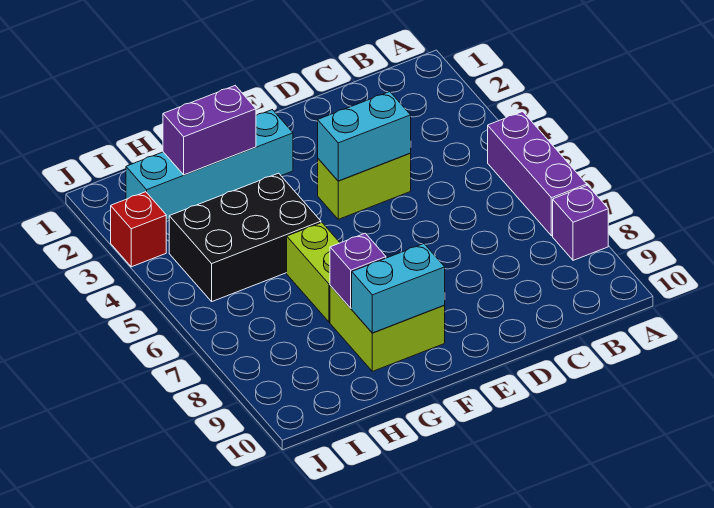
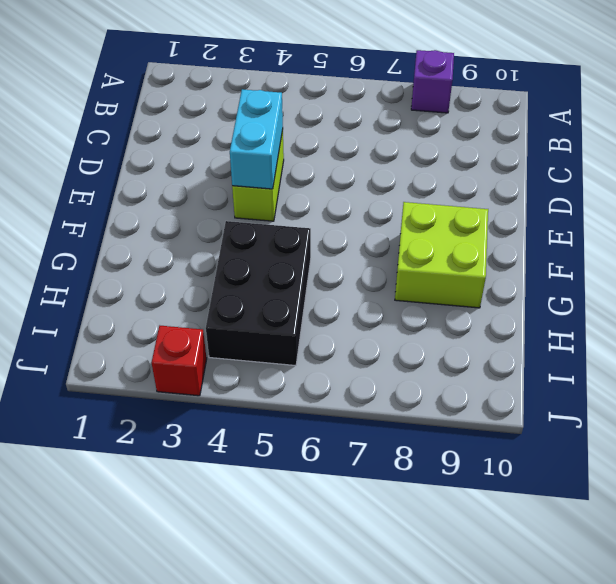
none -> purple 1x3 brick [488,112,587,236]
none -> cyan 1x4 brick [126,110,293,220]
none -> lime 1x2 brick [287,223,340,322]

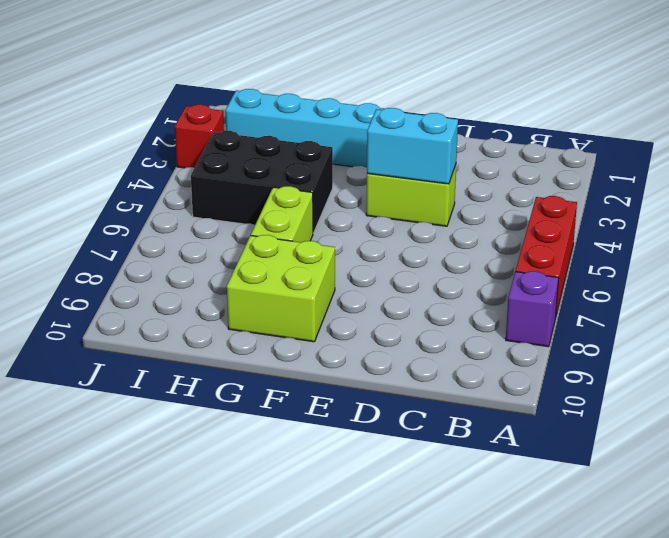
red 1x3 brick [516,196,577,318] -> purple 1x3 brick [488,112,587,236]
none -> cyan 1x2 brick [352,244,445,333]
none -> purple 1x2 brick [163,86,256,175]
none -> purple 1x1 brick [330,233,386,308]

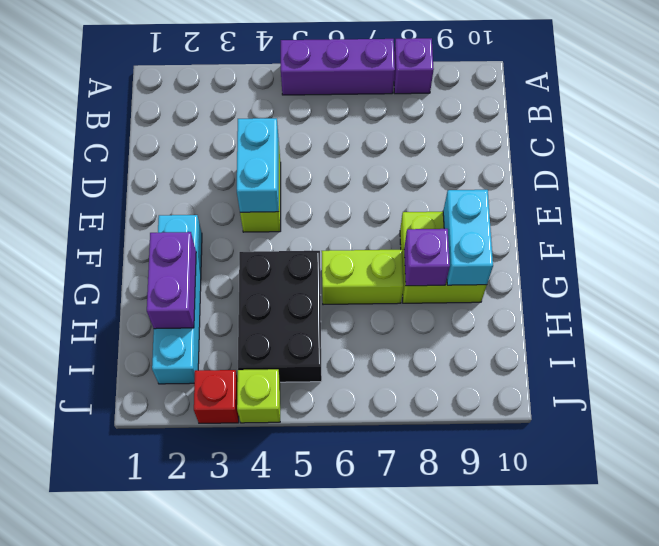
lime 1x1 brick [237,369,280,423] -> none

